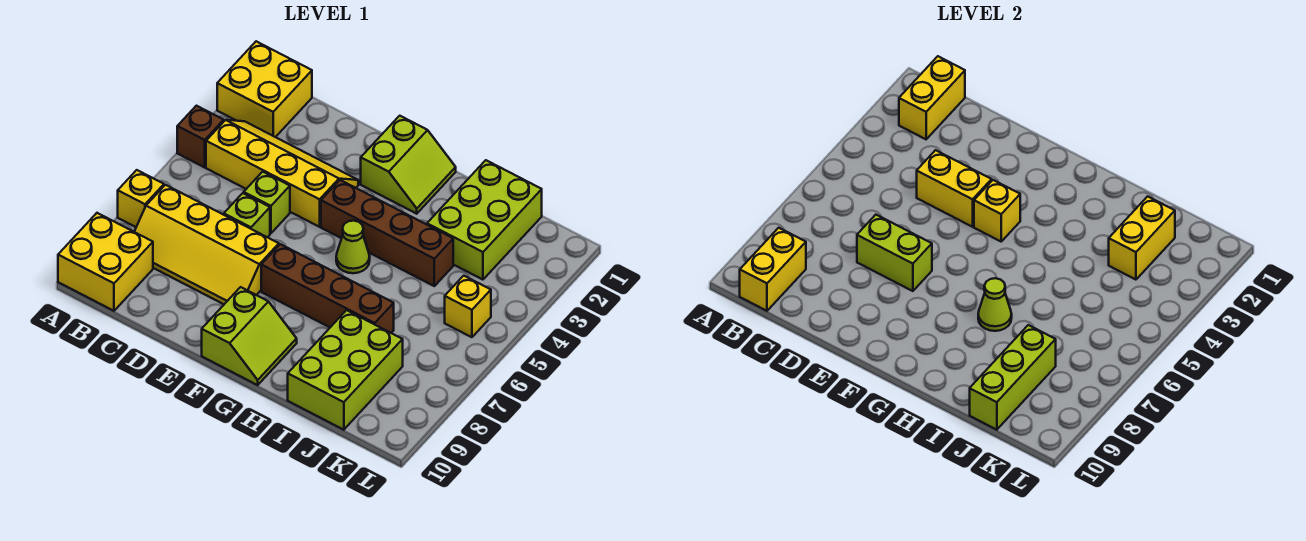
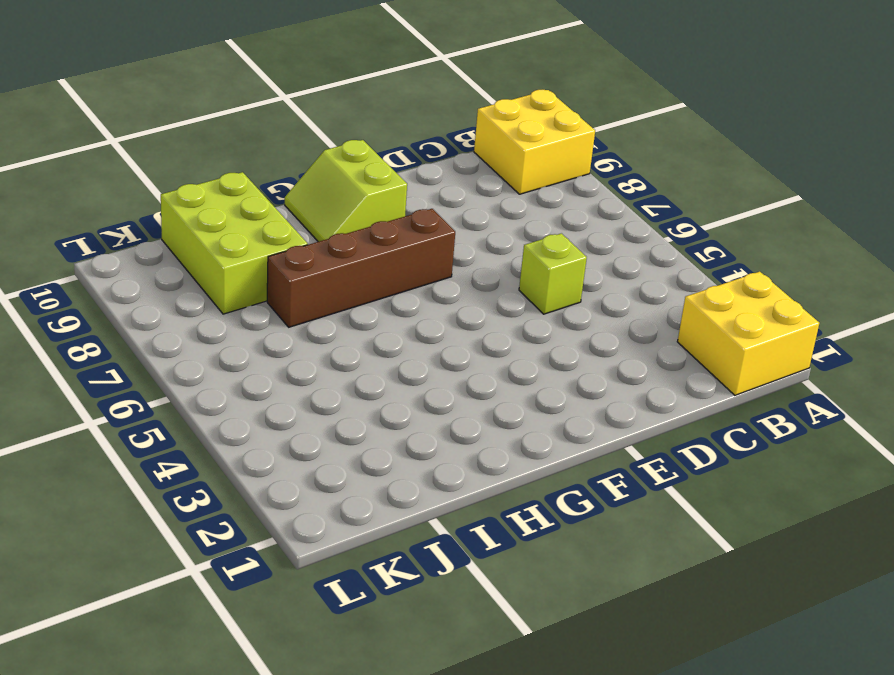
none -> brown 1x1 brick [177,106,224,167]
none -> yellow 1x1 brick [118,170,164,227]
none -> yellow 2x4 slope [206,120,358,227]

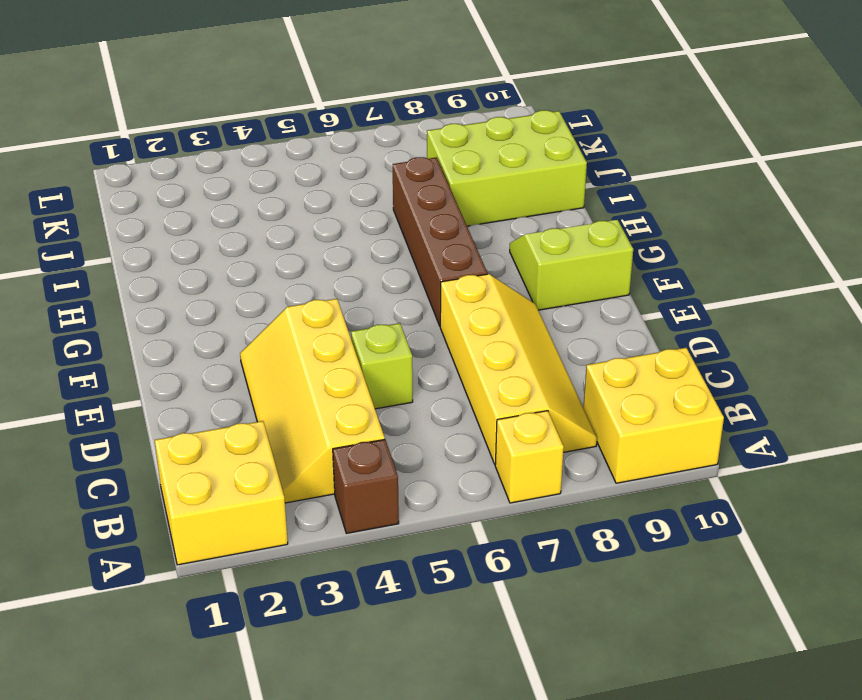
none -> lime 1x1 brick [224,193,270,237]
none -> lime 2x2 slope [361,116,456,214]
none -> brown 1x4 brick [321,180,453,286]

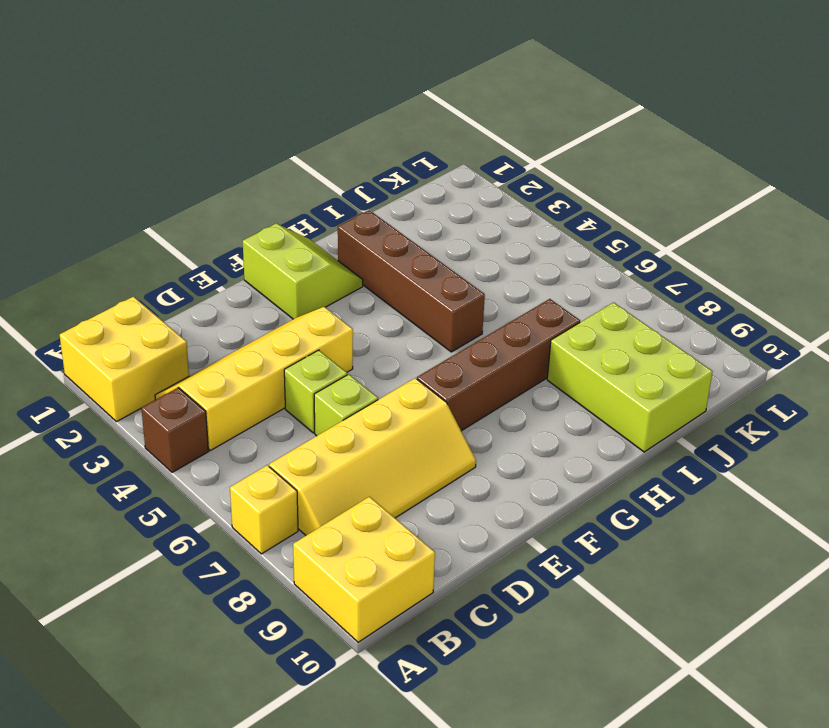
brown 1x4 brick [338,210,485,352] -> brown 1x4 brick turned to [321,180,453,286]
none -> lime 2x2 slope [202,287,297,385]
none -> lime 1x1 cone [336,221,370,273]
none -> lime 2x3 brick [427,160,542,280]

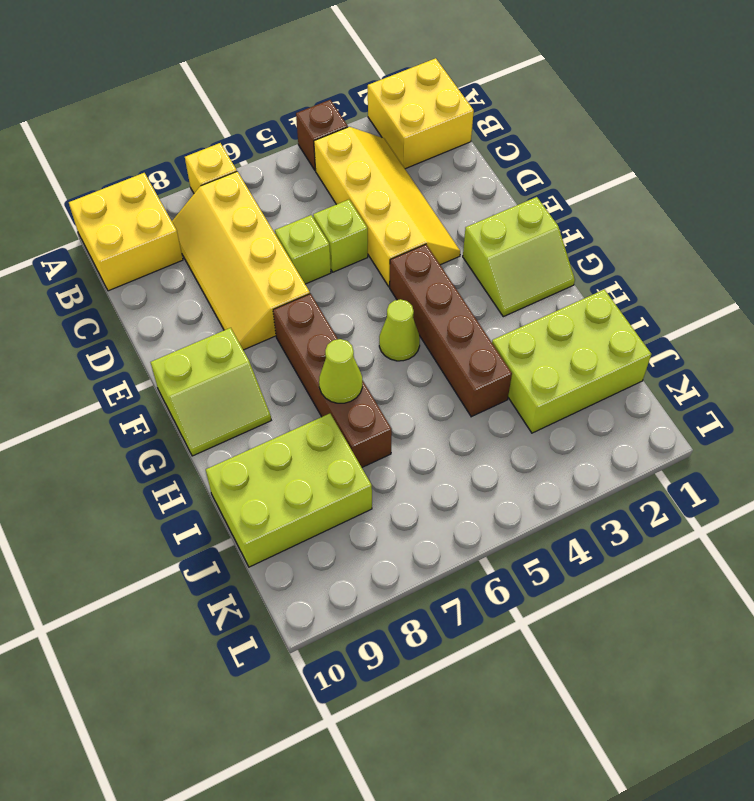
none -> yellow 1x1 brick [445,276,491,337]
none -> yellow 1x2 brick [899,56,965,139]
none -> yellow 1x2 brick [740,228,806,311]

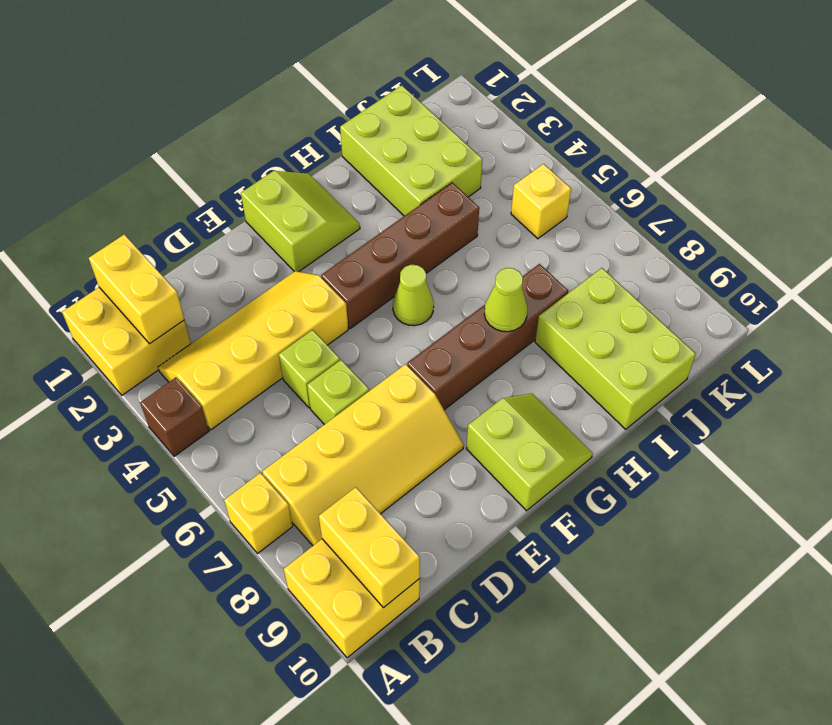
none -> yellow 1x2 brick [917,150,992,227]
none -> lime 1x2 brick [857,215,932,291]
none -> yellow 1x1 brick [974,180,1020,241]

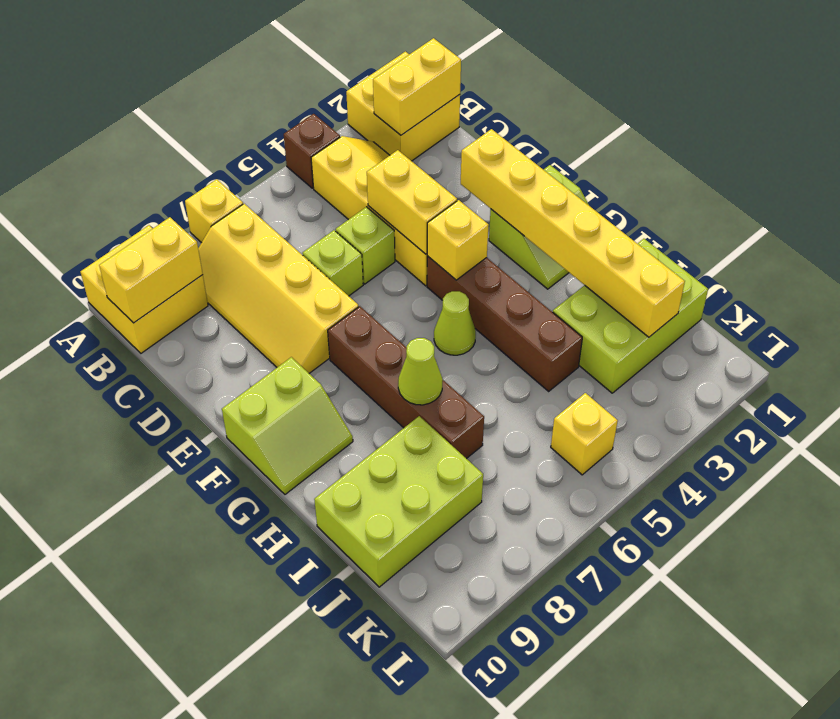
yellow 1x6 brick [461,129,685,337] -> yellow 1x2 brick [1109,196,1175,280]
none -> lime 1x2 brick [857,215,932,291]
none -> lime 1x3 brick [970,325,1056,430]

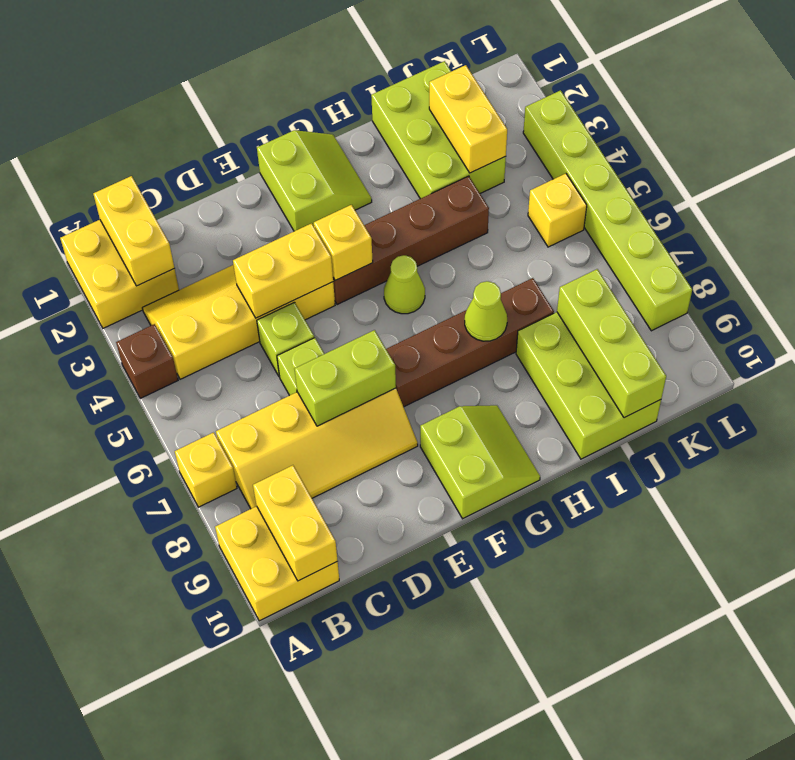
lime 1x6 brick [523,90,692,331] -> none

